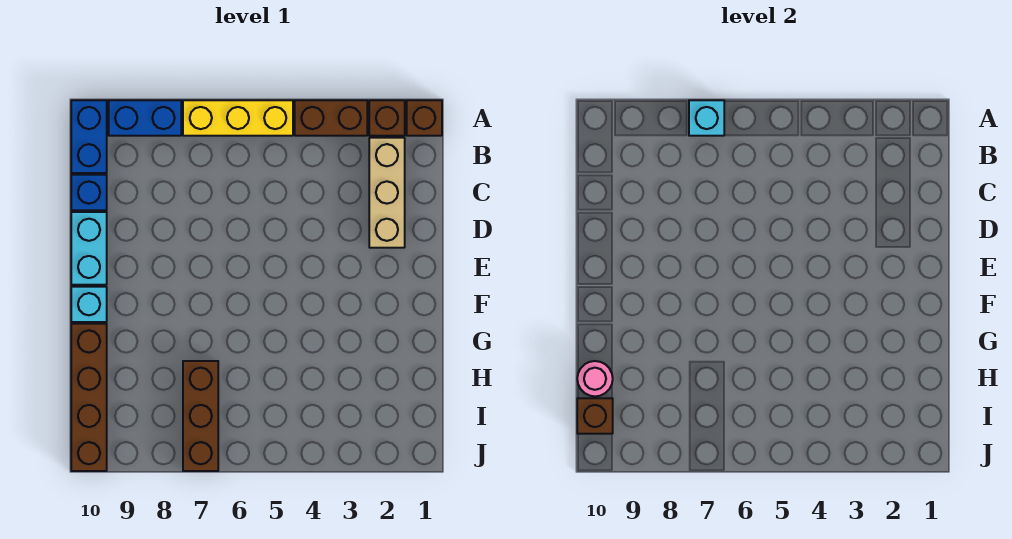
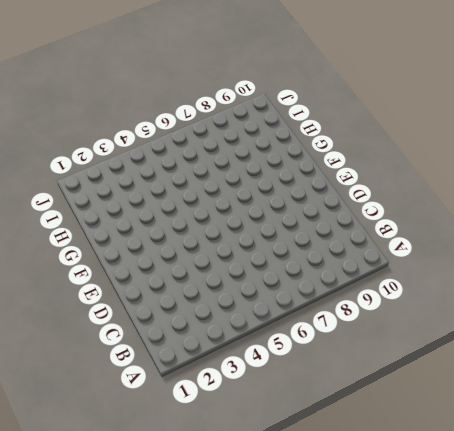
none -> brown 1x1 brick [407,100,442,136]
none -> brown 1x1 brick [369,100,405,136]
none -> brown 1x2 brick [295,100,367,136]

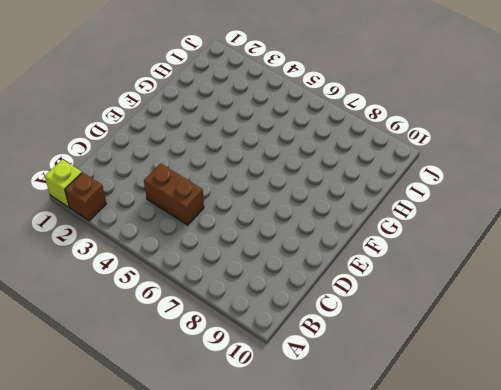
lime 1x1 brick [44,159,82,207] -> brown 1x1 brick [407,100,442,136]
brown 1x2 brick [144,163,204,225] -> brown 1x2 brick moved to [295,100,367,136]
none -> yellow 1x3 brick [183,100,293,136]
none -> blue 1x2 brick [109,100,181,136]
none -> blue 1x2 brick [71,100,107,173]

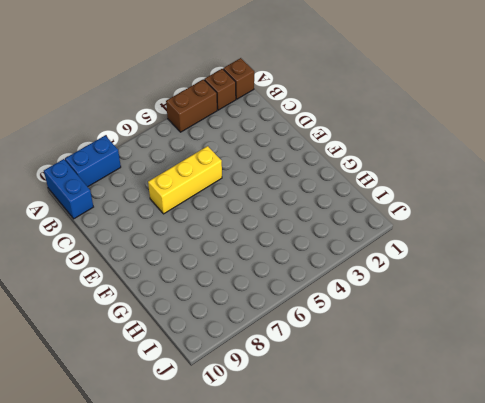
yellow 1x3 brick [148,146,222,214] -> yellow 1x3 brick moved to [183,100,293,136]
none -> tan 1x3 brick [369,138,405,248]
none -> blue 1x1 brick [71,175,107,210]
none -> cyan 1x2 brick [71,212,107,285]

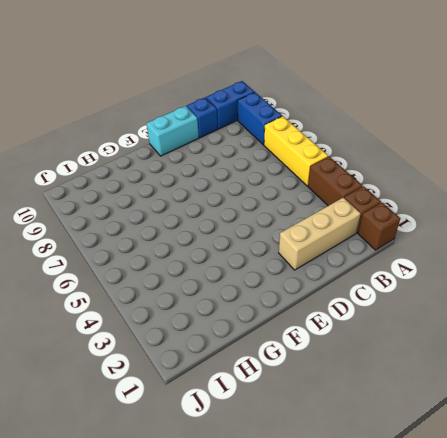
none -> cyan 1x1 brick [71,287,107,322]
none -> brown 1x4 brick [71,324,107,471]
none -> brown 1x3 brick [183,361,218,471]

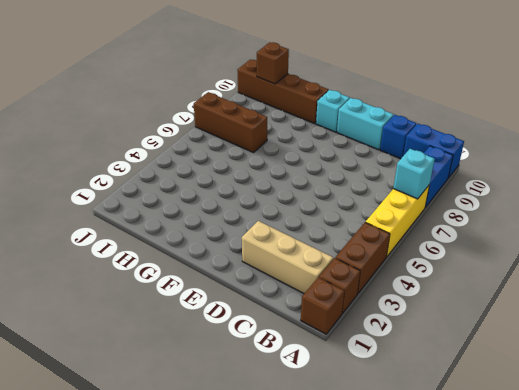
none -> pink 1x1 round brick [577,361,613,396]

